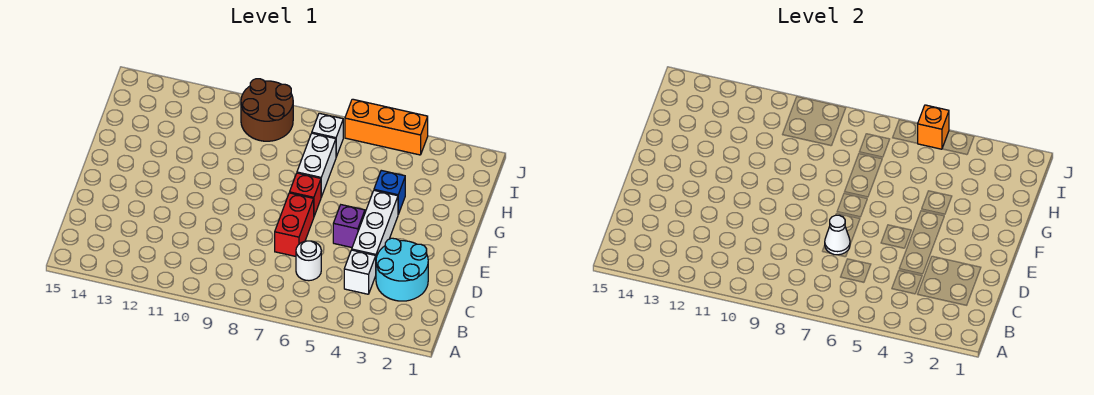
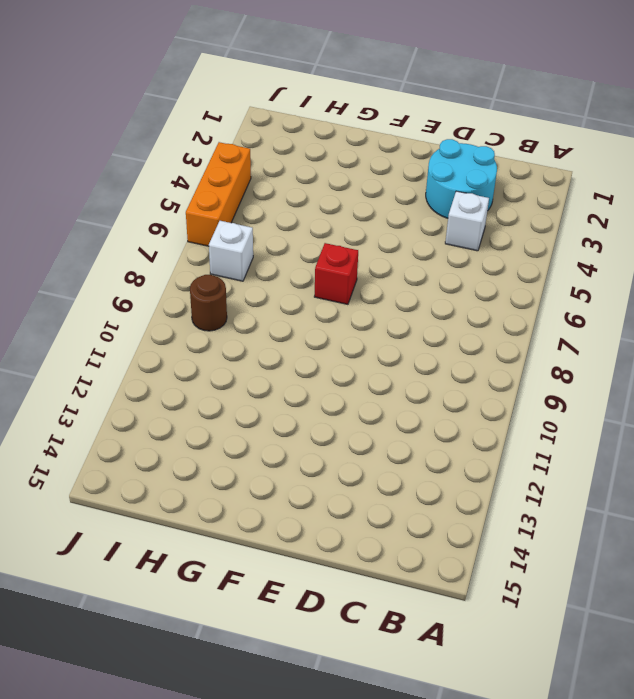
brown 1x1 round brick [190,275,227,331] -> brown 2x2 round brick [241,79,293,141]
none -> white 1x1 round brick [296,241,321,281]
none -> white 1x3 brick [352,190,398,258]
none -> red 1x2 brick [275,193,314,256]

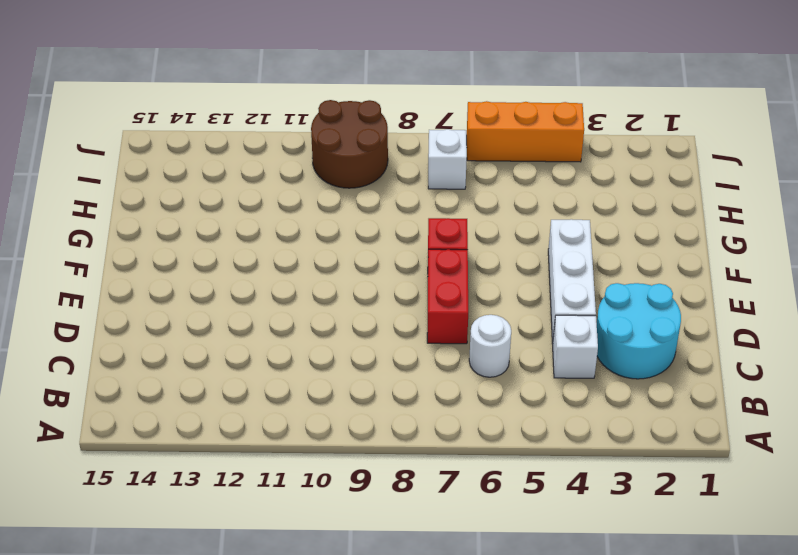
none -> purple 1x1 brick [333,205,365,247]
none -> blue 1x1 brick [374,170,405,214]
none -> white 1x2 brick [297,133,336,197]

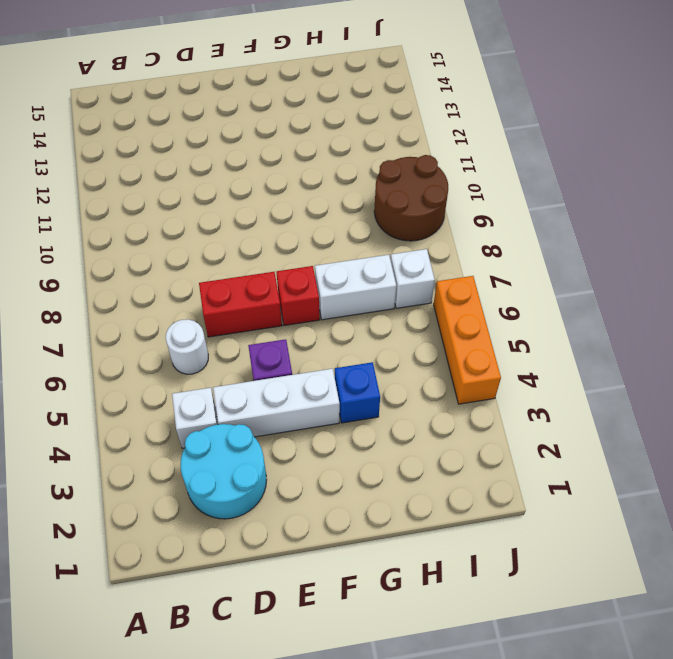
none -> white 1x1 cone [825,215,850,255]
none -> orange 1x1 brick [917,105,949,149]

